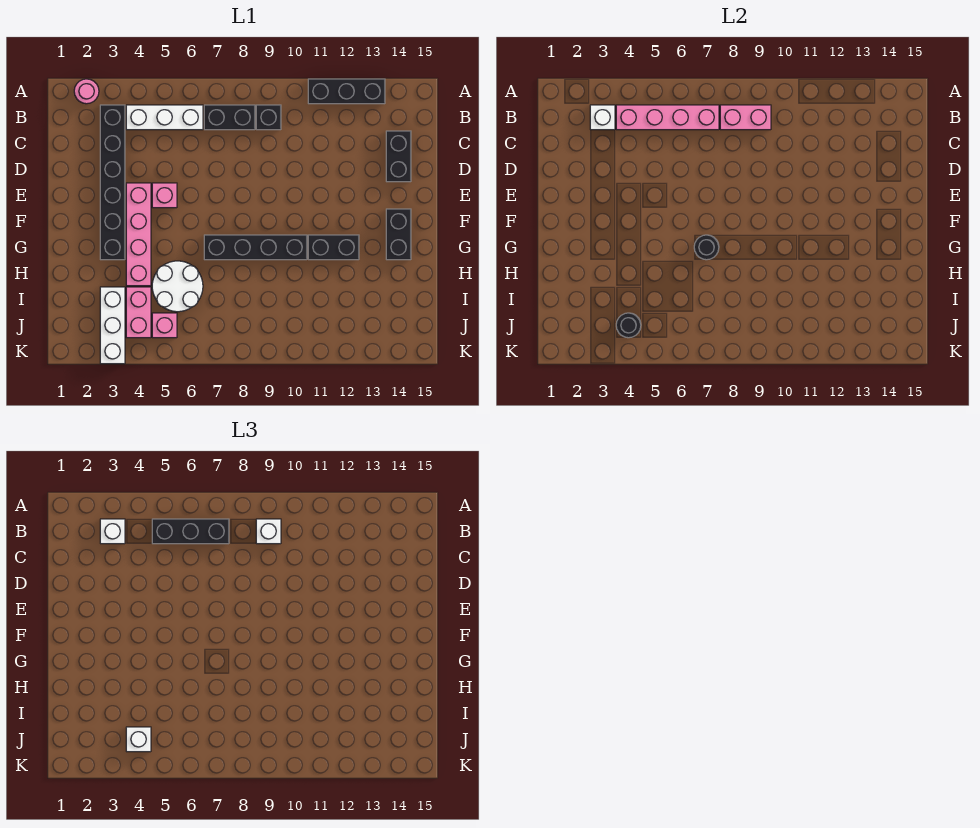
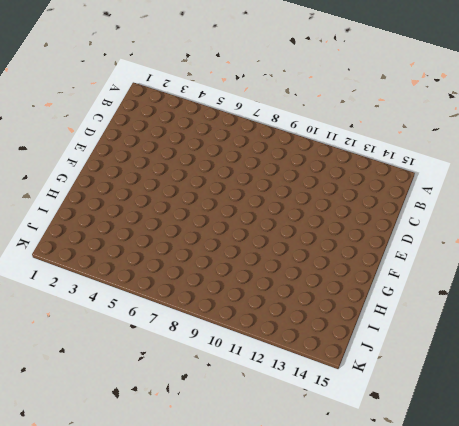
none -> pink 1x1 round brick [74,79,99,104]
none -> black 1x3 brick [308,79,385,104]
none -> black 1x6 brick [100,105,125,260]

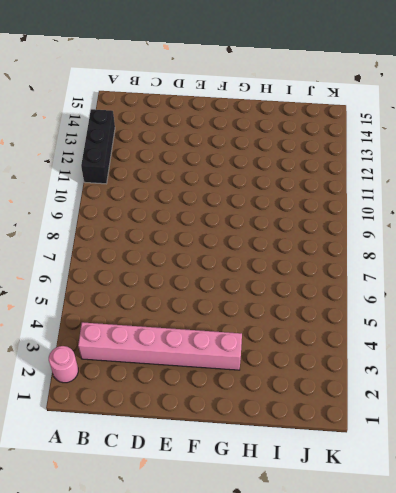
pink 1x6 brick [78,322,242,370] -> black 1x6 brick [100,105,125,260]
none -> white 1x3 brick [126,105,203,130]
none -> black 1x2 brick [204,105,255,130]
none -> black 1x1 brick [256,105,281,130]

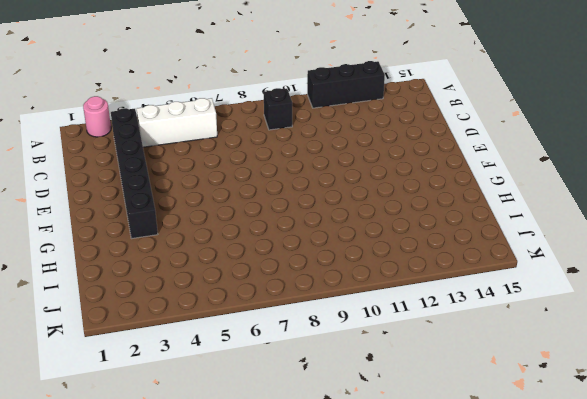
none -> black 1x2 brick [204,105,255,130]
none -> black 1x2 brick [386,131,411,182]
none -> pink 1x4 brick [126,183,151,286]

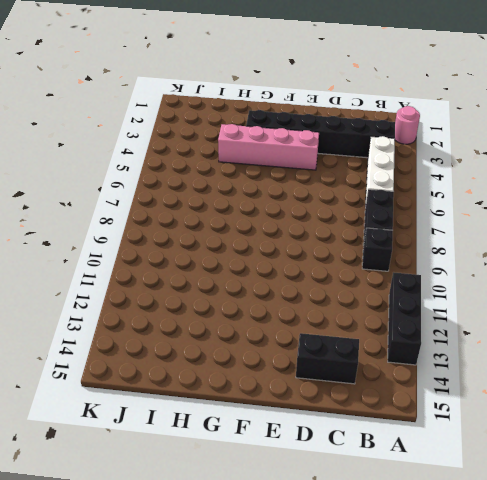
none -> pink 1x1 brick [152,183,177,208]
none -> black 1x2 brick [386,209,411,260]
none -> black 1x4 brick [204,235,307,260]

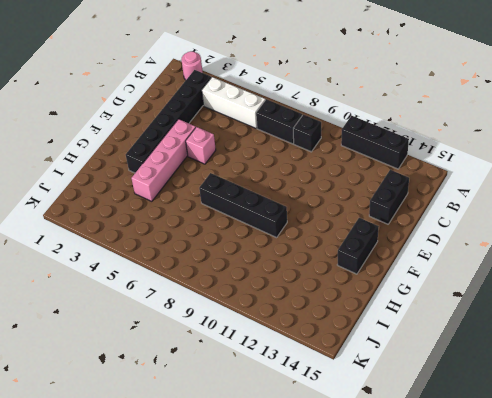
none -> black 1x2 brick [308,235,359,260]
none -> white 2x2 round brick [152,261,203,312]
none -> white 1x3 brick [100,287,125,364]

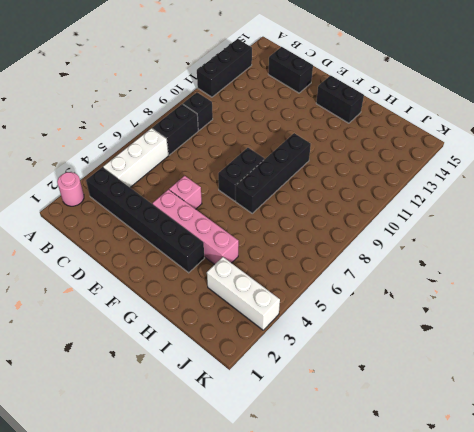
black 1x2 brick [218,148,264,201] -> black 1x2 brick moved to [308,235,359,260]
none -> white 2x2 round brick [152,261,203,312]
none -> pink 1x2 brick [126,287,151,338]
none -> pink 1x1 brick [152,313,177,338]

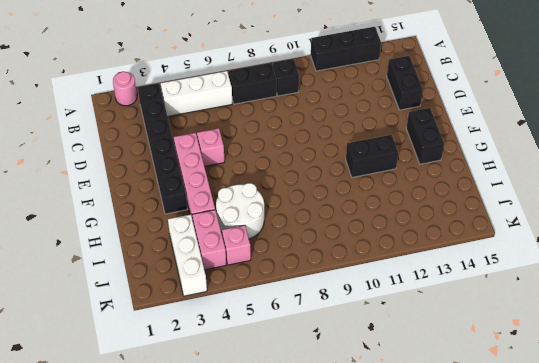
none -> black 1x4 brick [204,235,307,260]
none -> white 1x1 brick [590,105,615,130]
none -> pink 1x4 brick [616,105,719,130]

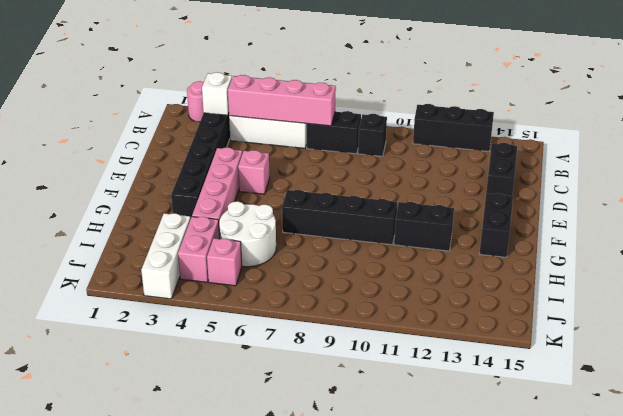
none -> pink 1x2 brick [720,105,771,130]
none -> black 1x1 round brick [694,235,719,260]
none -> black 1x1 round brick [616,313,641,338]

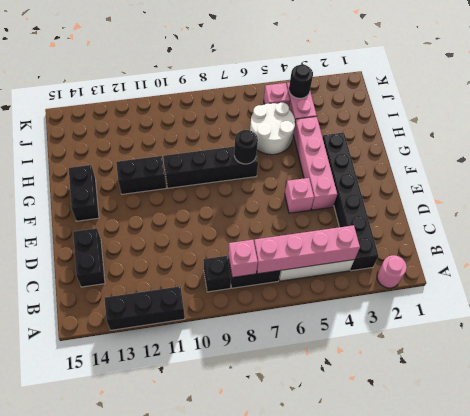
pink 1x1 brick [228,240,258,277] -> pink 1x2 brick [720,105,771,130]
none -> white 1x3 brick [100,287,125,364]
none -> white 1x1 brick [590,105,615,130]
none -> white 1x1 brick [100,519,125,544]

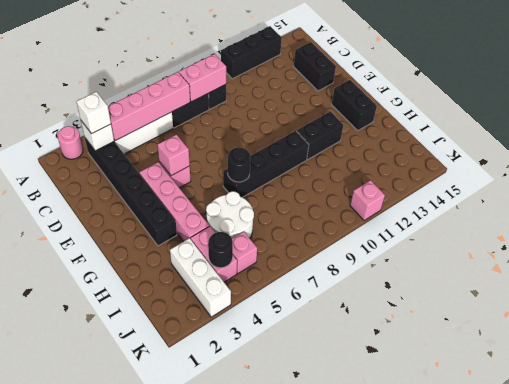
pink 1x1 brick [157,135,190,176] -> none
pink 1x1 brick [350,180,385,221] -> none
none -> black 1x3 brick [152,519,229,544]
none -> white 1x1 brick [256,519,281,544]
none -> white 1x1 brick [126,727,151,752]

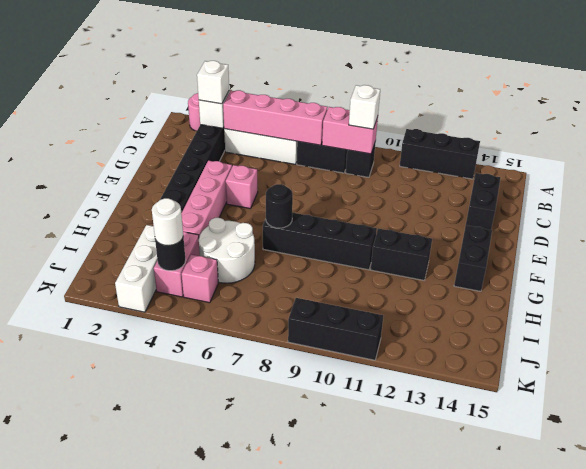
white 1x1 round brick [152,198,183,246] -> white 1x1 brick [126,727,151,752]
black 1x3 brick [288,298,383,360] -> black 1x3 brick moved to [152,519,229,544]

